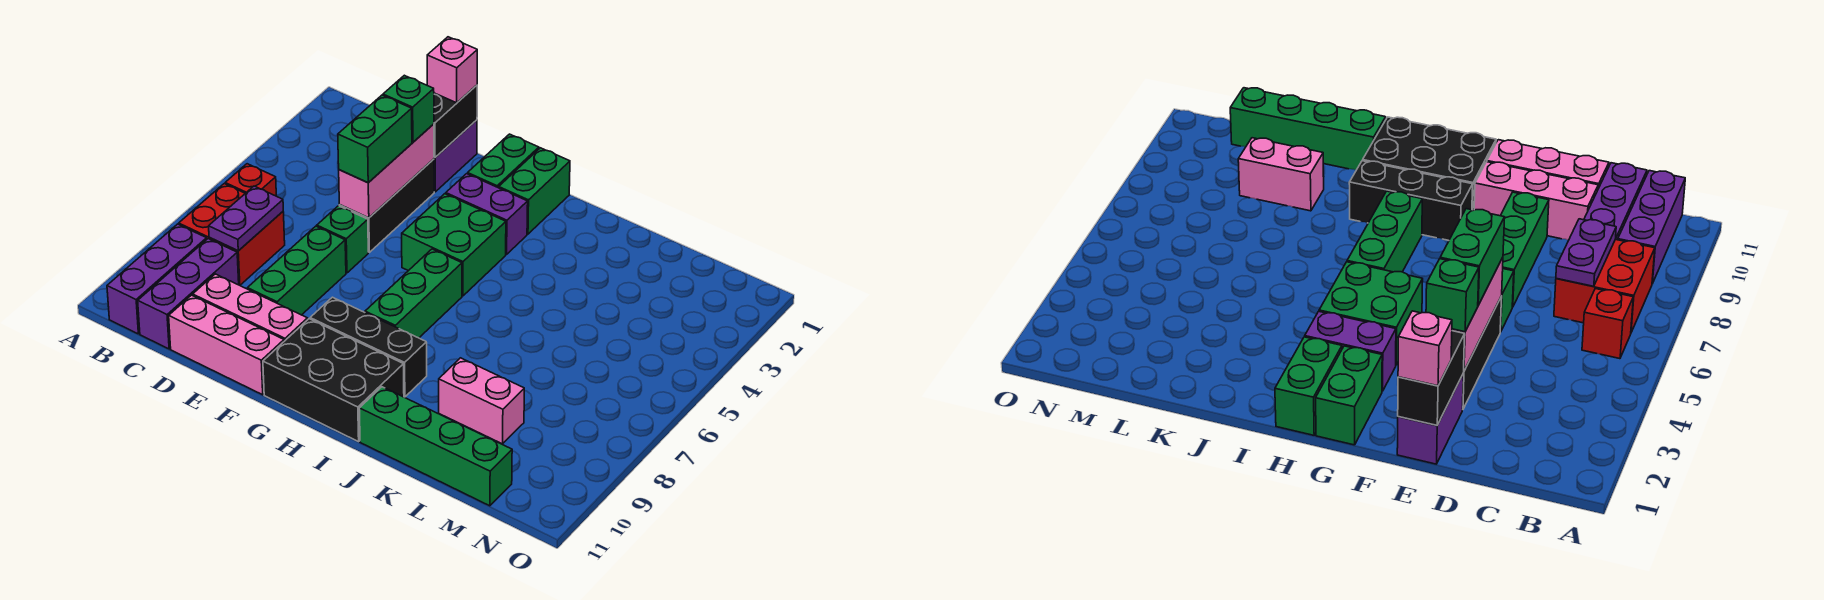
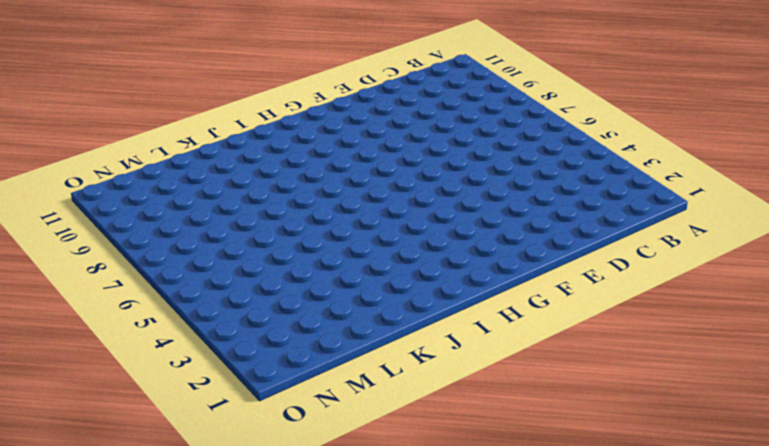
none -> red 1x1 brick [225,164,276,196]
none -> red 2x2 brick [179,184,285,285]
none -> purple 1x3 brick [107,224,207,334]

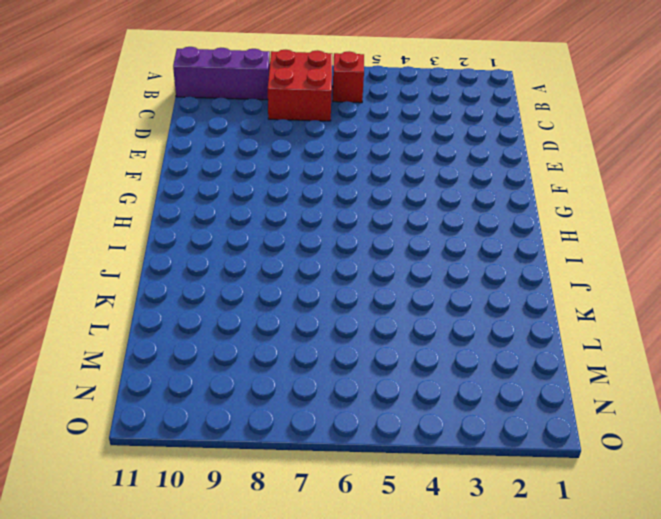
none -> purple 1x3 brick [138,239,239,349]
none -> pink 1x3 brick [193,274,308,341]
none -> pink 1x3 brick [169,295,284,395]

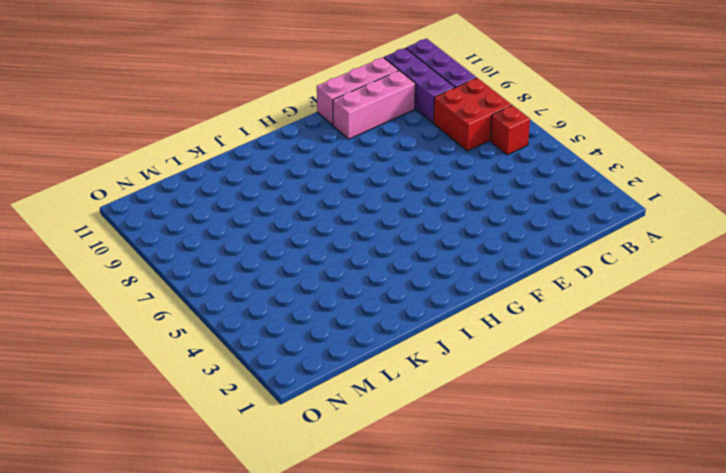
none -> purple 1x2 brick [434,120,477,192]
none -> black 1x3 brick [339,159,434,252]
none -> green 1x1 brick [317,206,368,273]

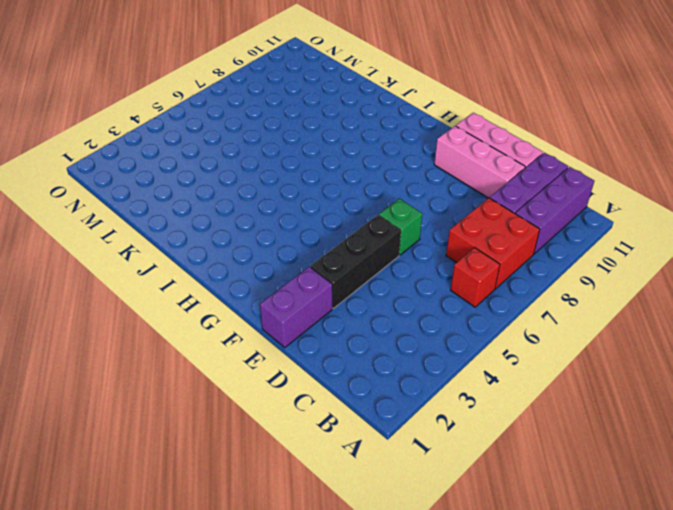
none -> green 1x3 brick [247,226,346,315]
none -> green 1x2 brick [468,134,539,188]
none -> purple 1x2 brick [446,174,528,254]

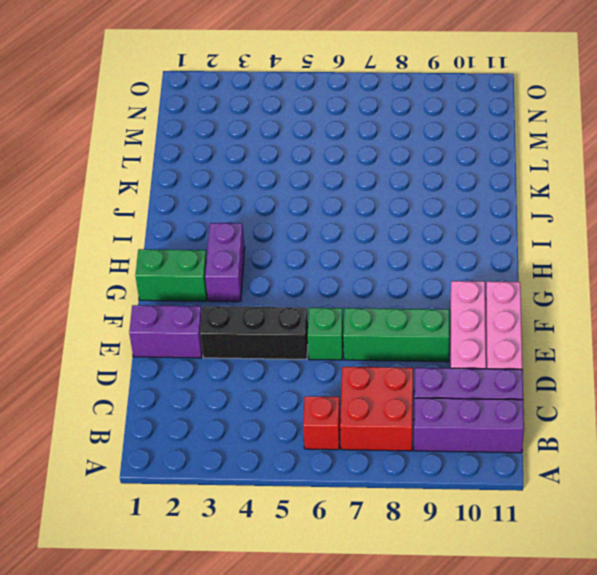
none -> green 2x2 brick [402,194,506,296]
none -> black 1x3 brick [310,297,427,397]
none -> black 2x3 brick [263,319,404,442]

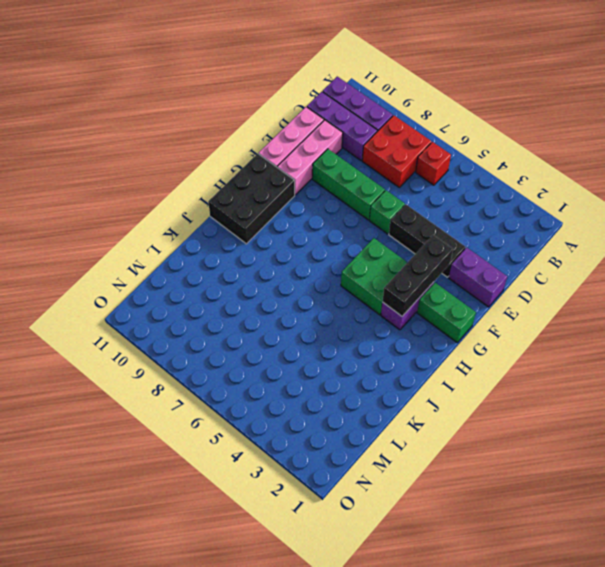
black 1x3 brick [382,235,453,316] -> black 1x3 brick moved to [310,297,427,397]
none -> green 1x2 brick [499,148,570,234]
none -> green 1x3 brick [365,249,462,338]
none -> green 1x4 brick [359,387,512,506]

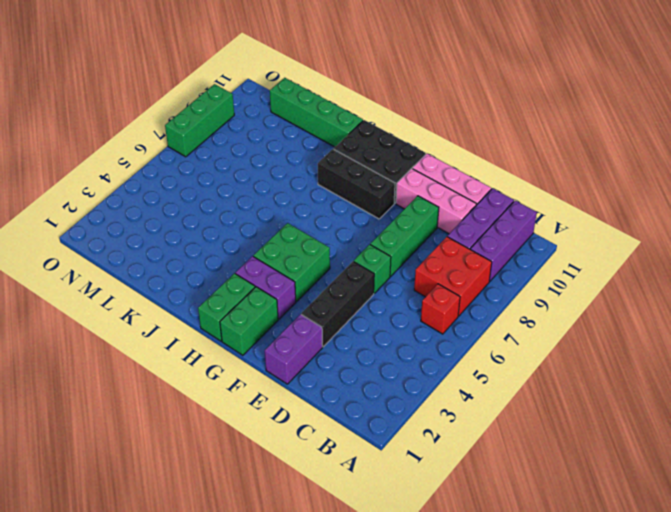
green 1x3 brick [165,84,234,157] -> green 1x3 brick moved to [365,249,462,338]
none -> pink 1x2 brick [439,358,524,444]
none -> purple 1x2 plate [209,186,283,251]
none -> black 1x2 brick [434,85,477,157]

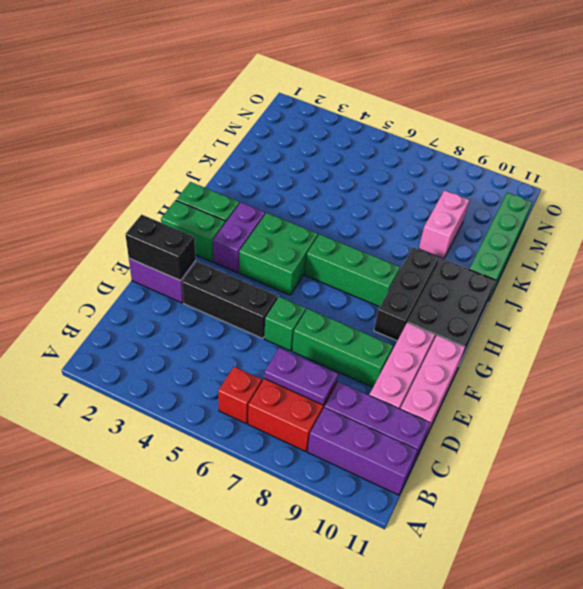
none -> pink 1x3 brick [339,124,434,218]
none -> pink 1x1 brick [427,37,477,103]
none -> green 1x1 brick [383,75,434,142]

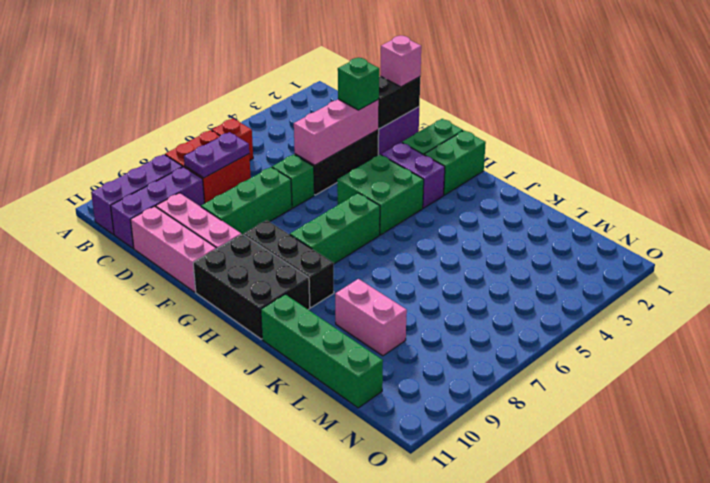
none -> green 1x2 brick [338,95,412,183]

